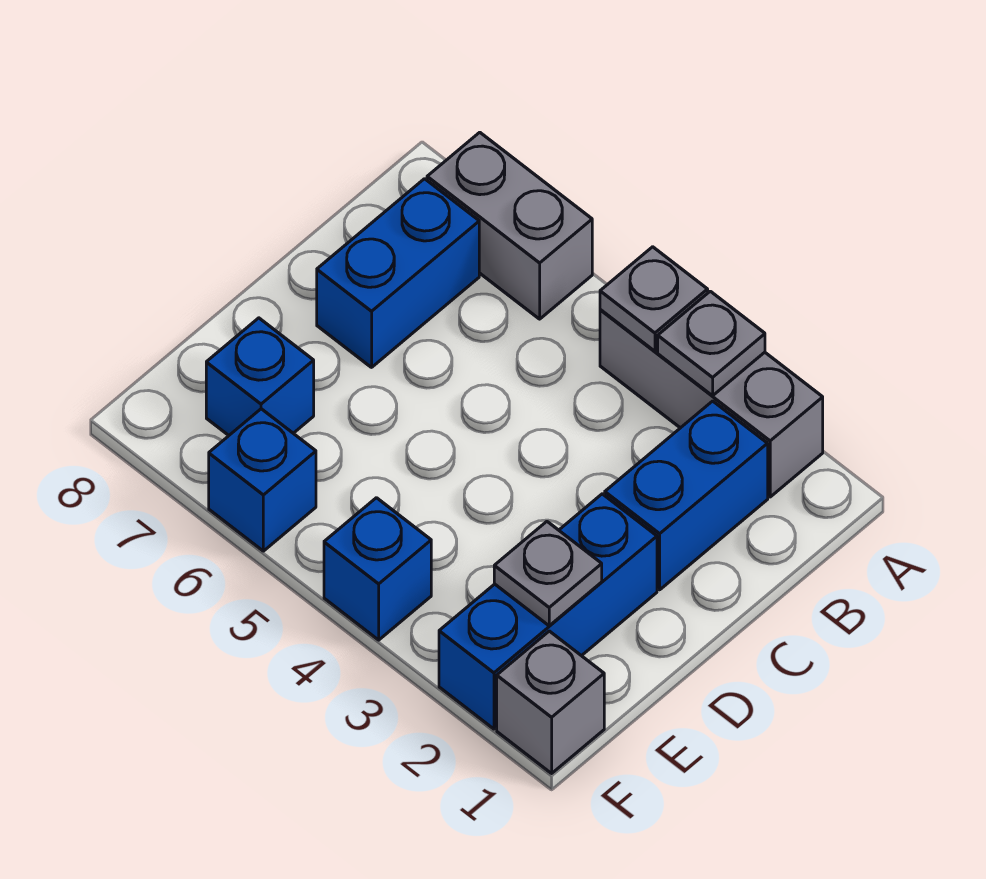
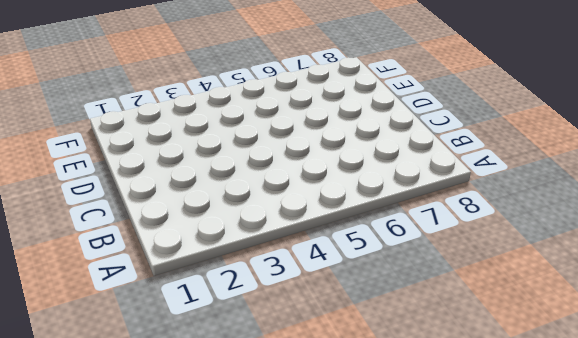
none -> grey 1x3 brick [600,310,823,497]
none -> grey 1x2 brick [427,132,592,319]
none -> blue 1x2 brick [605,401,768,590]

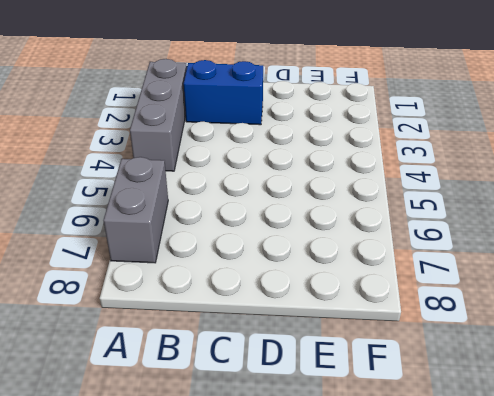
none -> blue 1x2 brick [317,179,479,367]
none -> blue 1x3 brick [439,494,657,729]
none -> blue 1x1 brick [206,318,314,435]

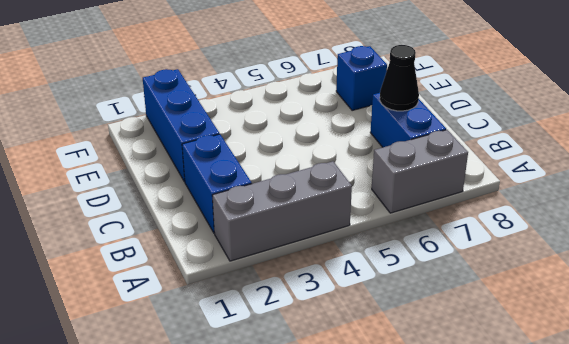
black 1x1 cone [380,45,419,111] -> none
none -> grey 1x1 brick [497,631,604,773]
none -> blue 1x1 brick [324,498,431,640]
none -> blue 1x1 brick [209,409,316,551]

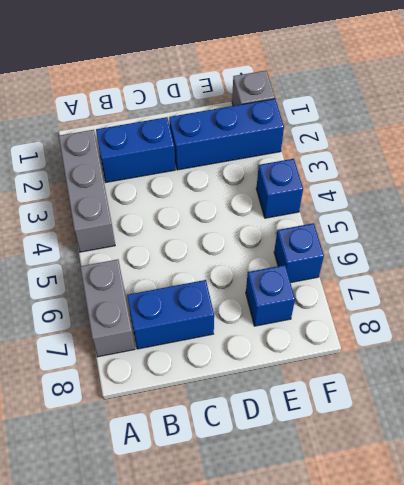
none -> grey 1x1 plate [658,291,765,396]
none -> grey 1x1 plate [600,247,708,351]
none -> grey 1x1 plate [494,522,602,626]

